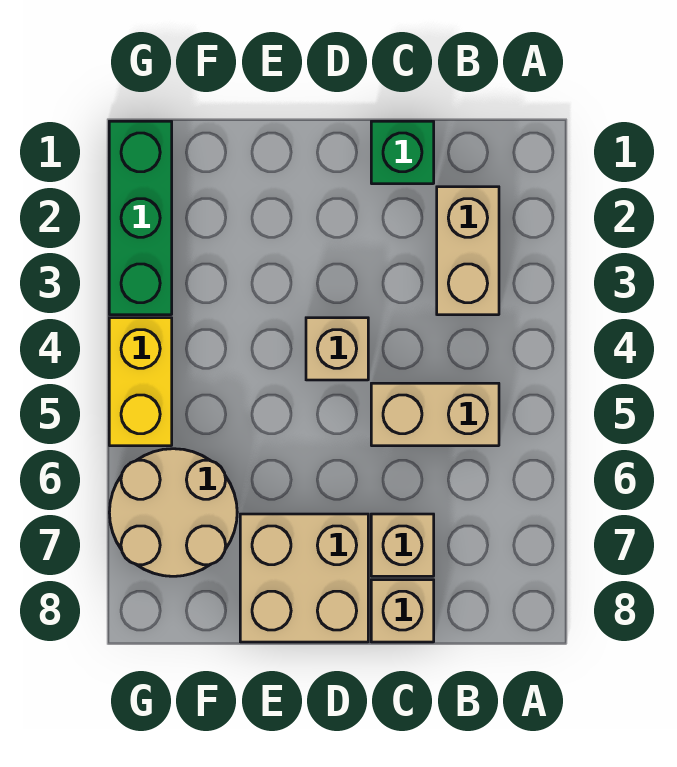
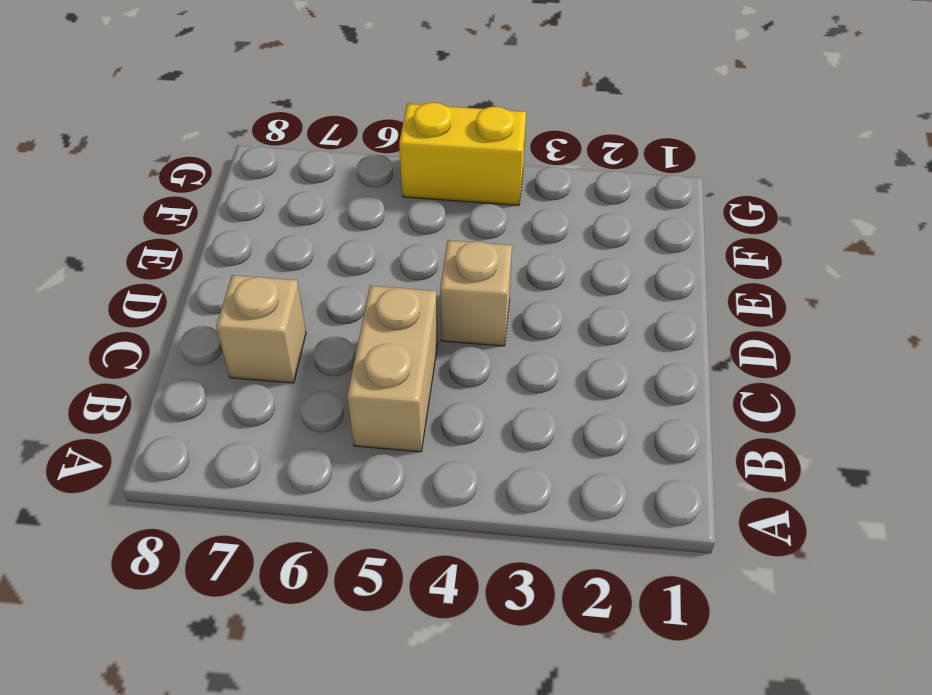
none -> tan 1x2 brick [437,187,499,315]
none -> green 1x1 brick [371,121,434,184]

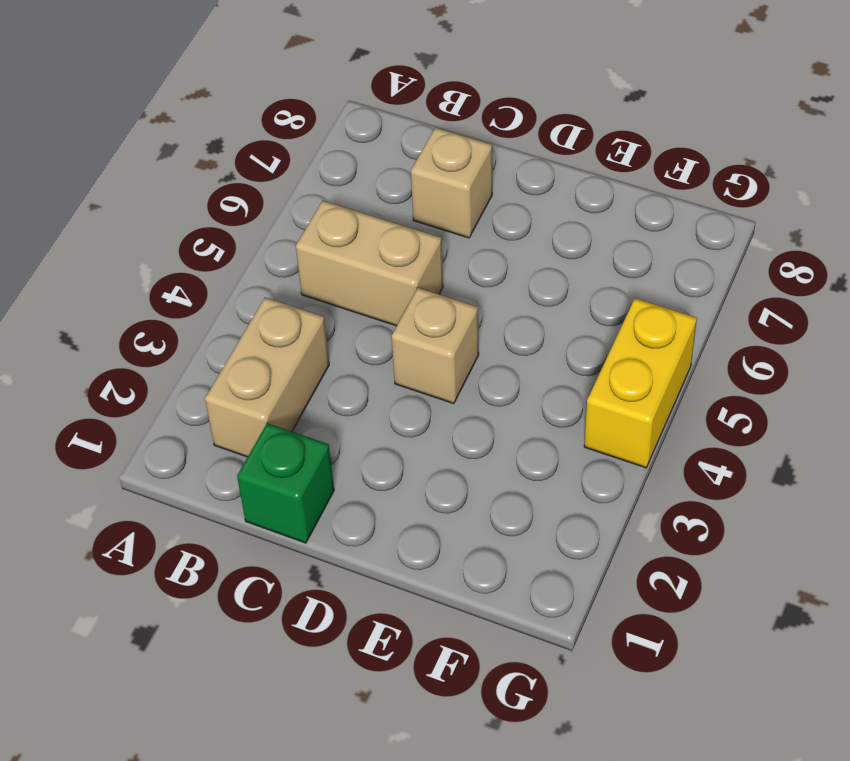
none -> tan 1x1 brick [371,580,434,642]
none -> tan 2x2 brick [240,514,368,642]

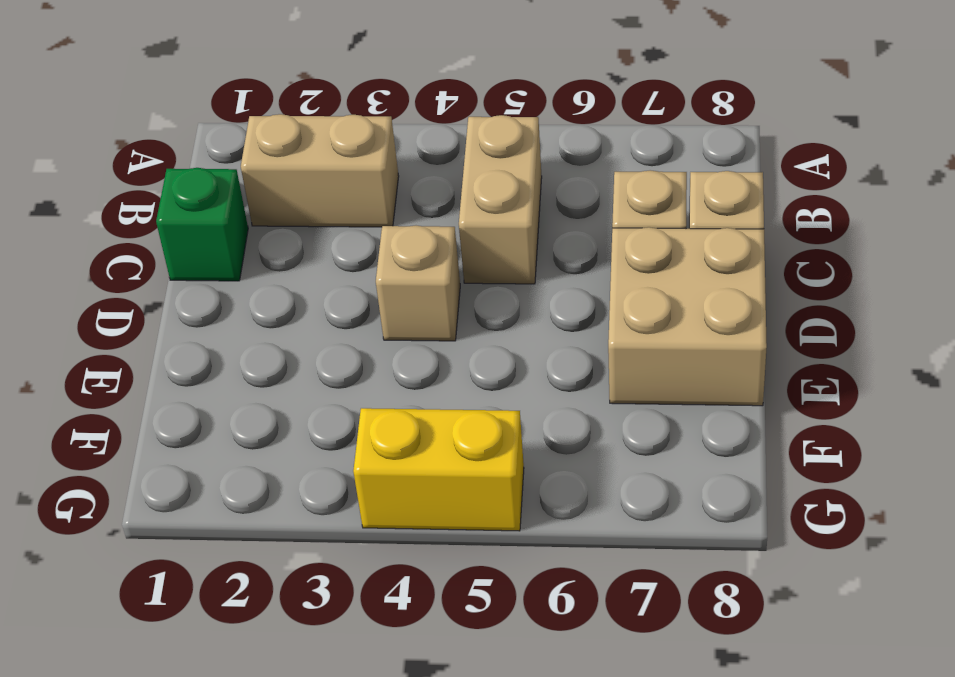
none -> tan 2x2 round brick [109,449,237,576]
none -> green 1x3 brick [109,121,172,315]

